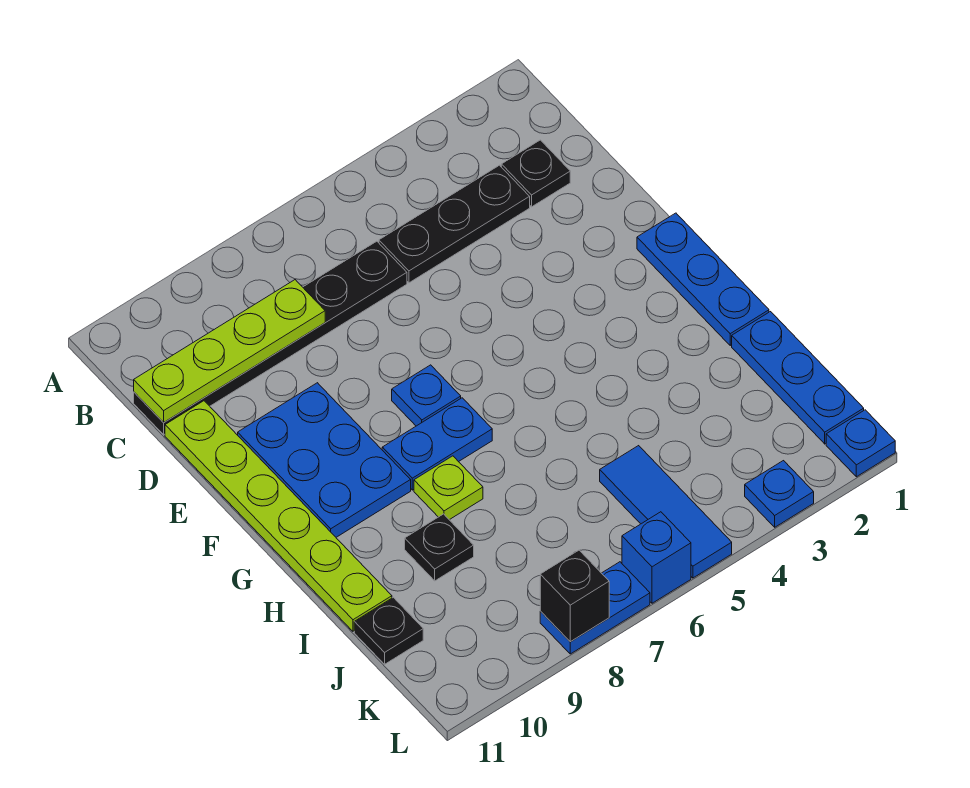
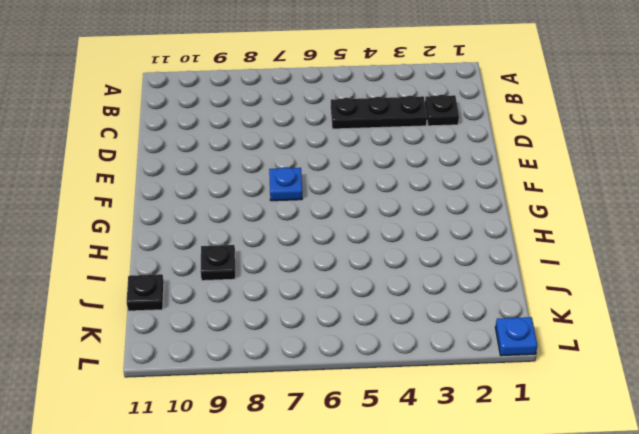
none -> black 1x6 plate [134,241,407,435]
none -> lime 1x6 plate [165,401,392,631]
none -> blue 2x3 plate [238,383,411,537]

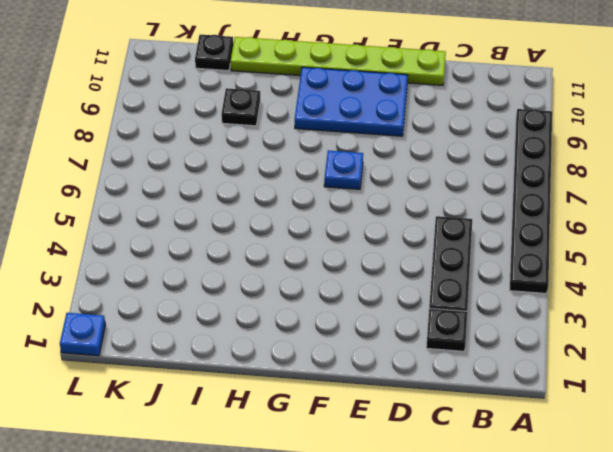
black 1x6 plate [510,109,552,294] -> black 1x6 plate moved to [134,241,407,435]
none -> blue 1x3 plate [637,213,769,345]
none -> blue 1x2 plate [382,398,492,490]
none -> lime 1x1 plate [414,456,483,520]

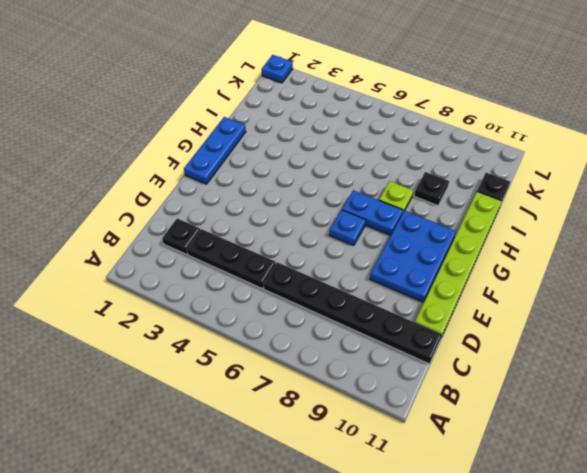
none -> blue 1x3 plate [732,312,864,444]
none -> blue 1x3 tile [600,446,732,578]
none -> blue 1x1 plate [745,461,814,527]

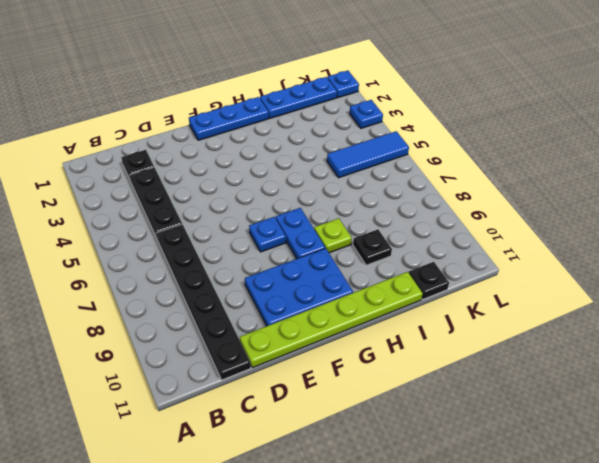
none -> blue 1x1 brick [622,512,691,603]
none -> blue 1x2 plate [540,562,650,654]
none -> lime 1x4 plate [134,280,325,423]

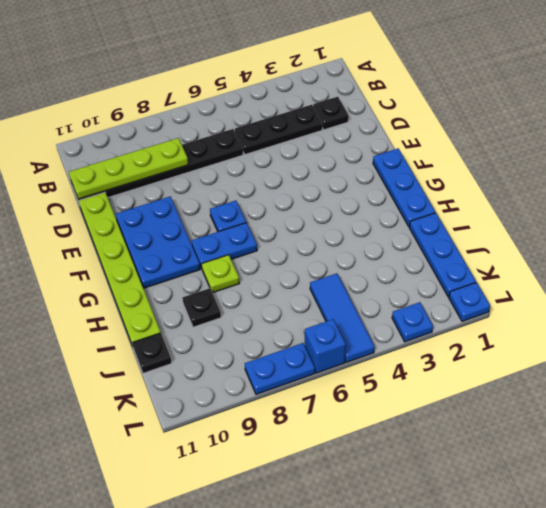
none -> black 1x1 brick [540,550,609,642]

